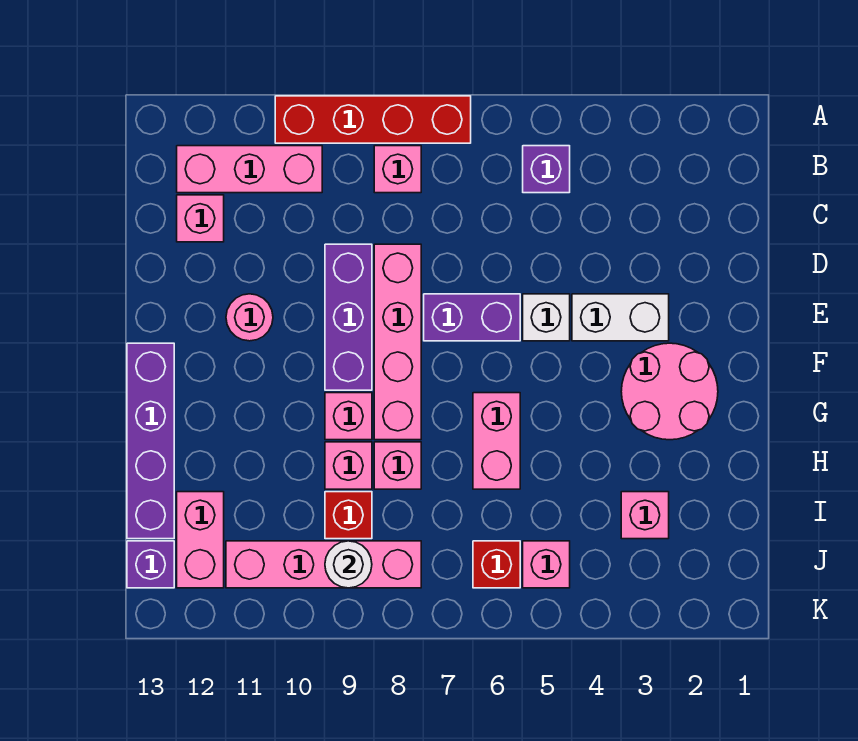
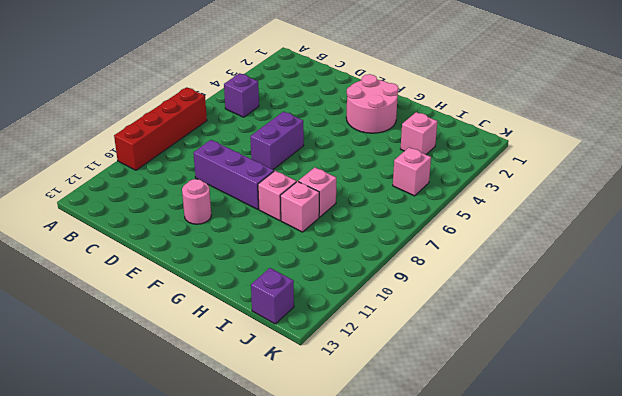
none -> pink 1x1 brick [374,146,421,193]
none -> pink 1x3 brick [177,146,322,193]
none -> pink 1x1 brick [177,195,224,242]

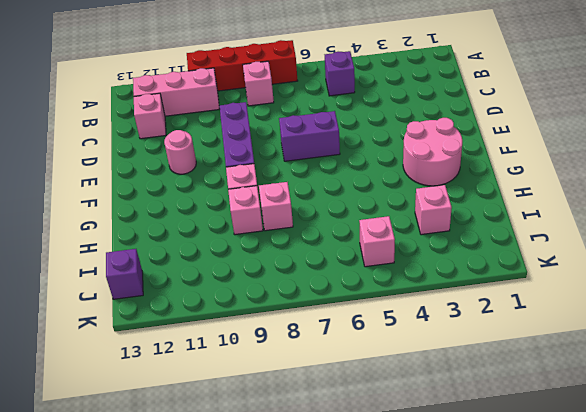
none -> pink 1x4 brick [374,244,421,440]
none -> white 1x2 brick [572,294,669,341]
none -> white 1x1 brick [523,294,570,341]

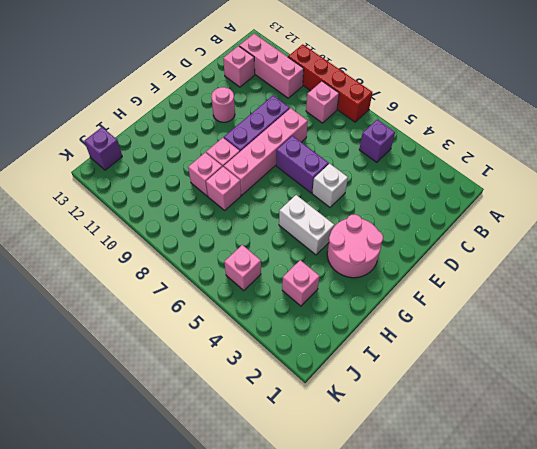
white 1x2 brick [279,195,334,255] -> white 1x2 brick moved to [572,294,669,341]
none -> purple 1x4 brick [127,343,174,539]
none -> pink 1x2 brick [473,393,520,489]
none -> red 1x1 brick [325,492,372,539]

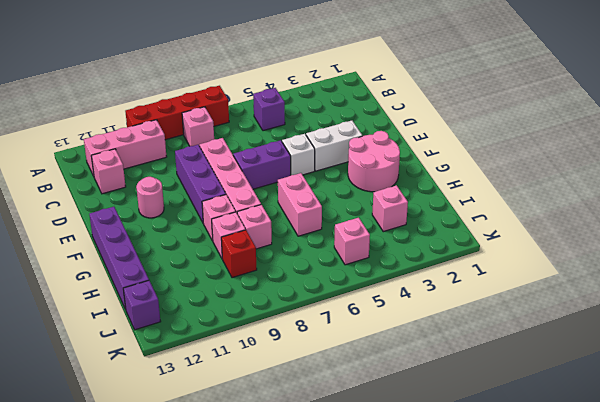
none -> pink 1x2 brick [177,492,224,588]
none -> red 1x1 brick [473,541,520,588]
none -> pink 1x4 brick [226,541,421,588]

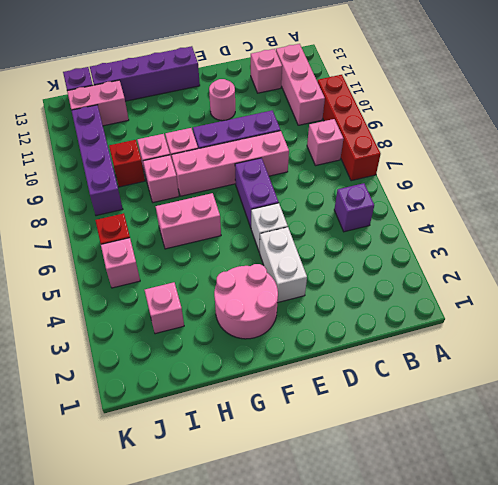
purple 1x4 brick [71,105,123,216] -> pink 1x4 brick [226,541,421,588]
none -> white 1x1 round brick [325,541,372,588]

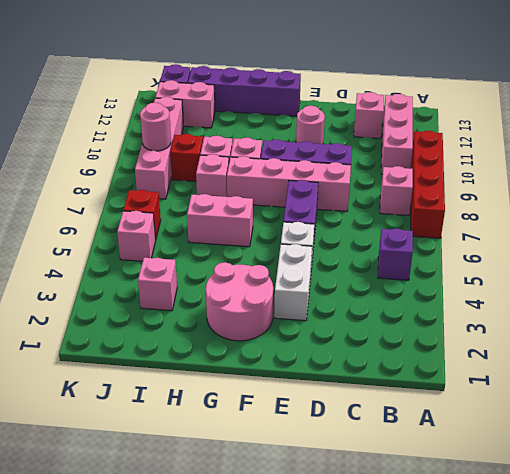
pink 1x1 round brick [140,103,171,151] -> white 1x1 round brick [325,541,372,588]

